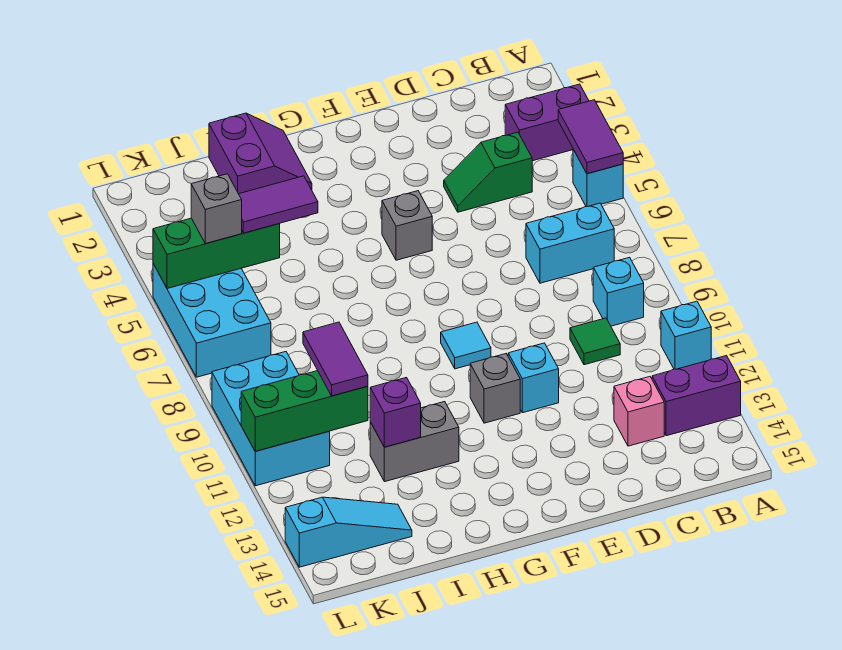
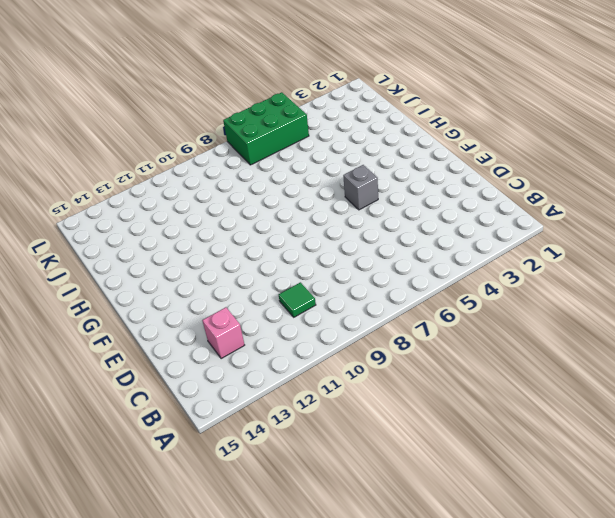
green 2x3 brick [223,92,309,165] -> cyan 2x3 brick [153,264,271,377]
none -> purple 1x2 brick [505,84,589,161]
none -> cyan 1x1 brick [573,149,623,207]
none -> cyan 1x1 brick [661,301,711,369]

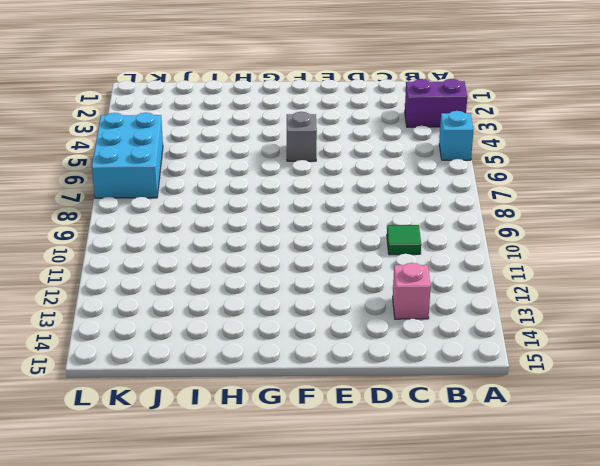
none -> cyan 1x1 brick [661,301,711,369]
none -> purple 1x2 brick [652,356,741,436]
none -> cyan 1x2 brick [526,203,614,283]

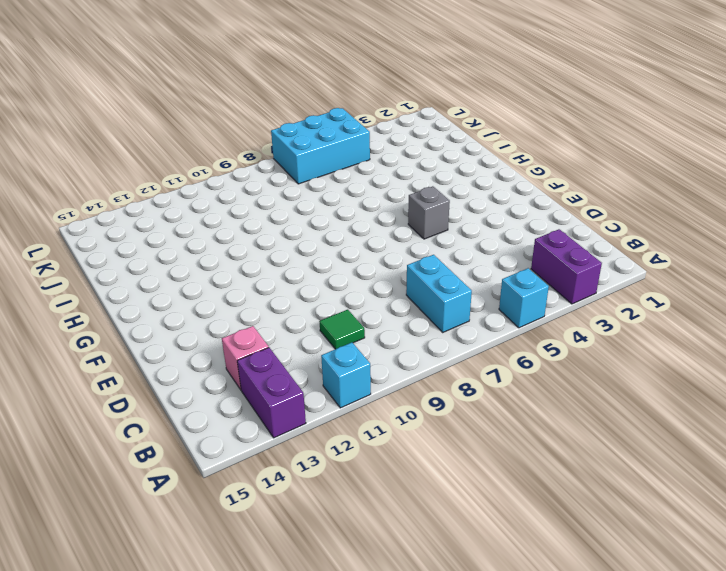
none -> cyan 1x1 brick [593,257,644,326]
none -> green 1x2 slope [444,132,532,212]
none -> cyan 1x1 brick [508,343,559,413]

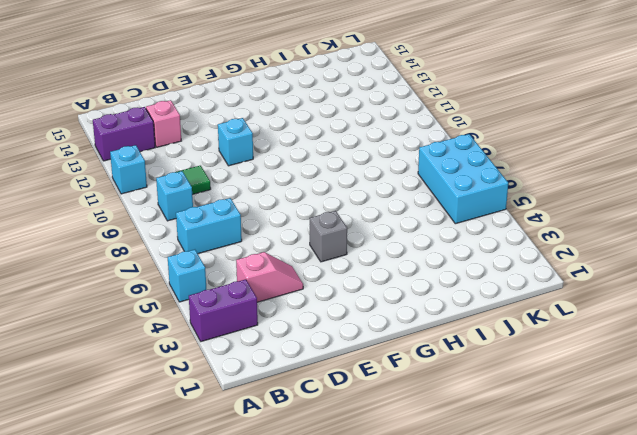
pink 1x2 slope [236,252,303,302] -> green 1x2 slope [444,132,532,212]
none -> cyan 1x1 tile [441,322,491,369]
none -> grey 1x1 brick [470,354,520,423]
none -> purple 2x2 slope [209,113,312,194]

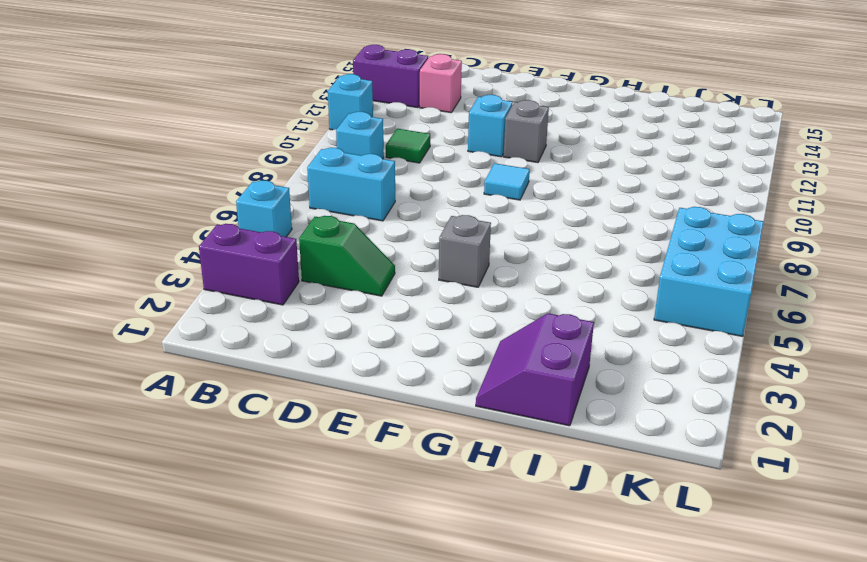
none -> grey 1x2 brick [370,402,459,482]
none -> cyan 1x3 slope [285,497,412,567]
none -> cyan 2x3 brick [212,352,330,486]

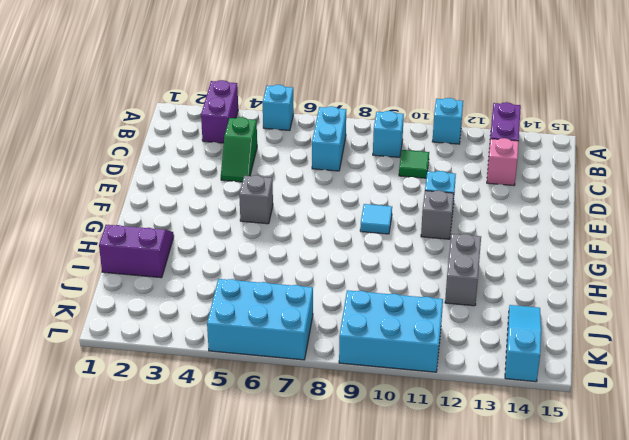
none -> purple 1x2 tile [558,100,623,174]
none -> purple 1x1 brick [370,378,421,447]
none -> green 1x3 brick [153,218,280,289]

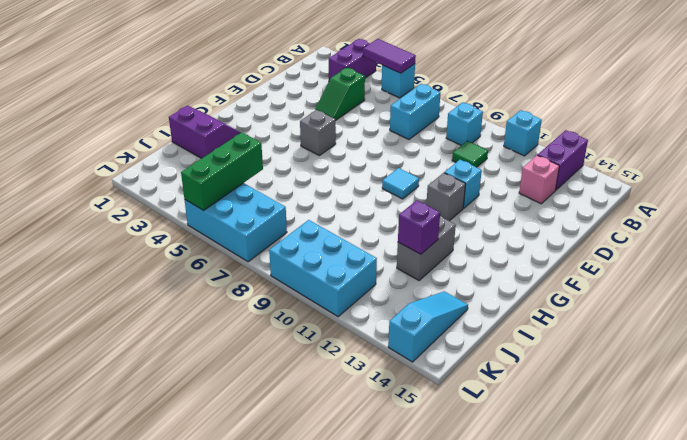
none -> green 1x3 brick [241,371,368,451]
none -> purple 1x2 tile [239,176,318,233]
none -> purple 1x2 tile [303,322,368,396]

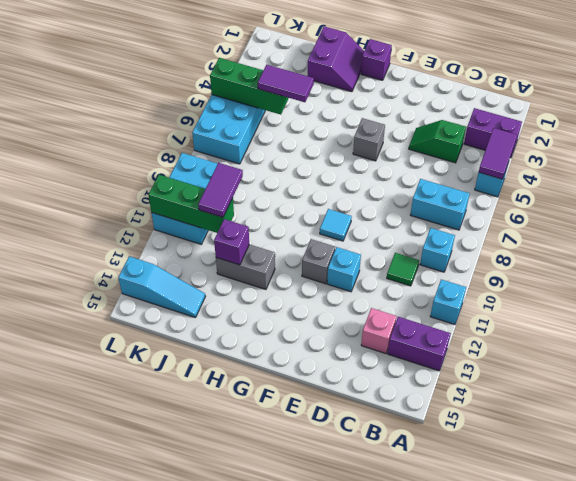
purple 1x1 brick [361,39,392,80] -> none
none -> grey 1x1 brick [191,174,242,244]

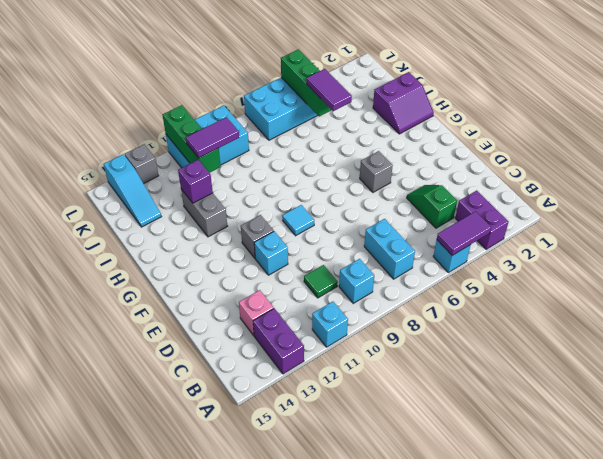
grey 1x1 brick [125,144,159,184] -> grey 1x1 brick moved to [191,174,242,244]

